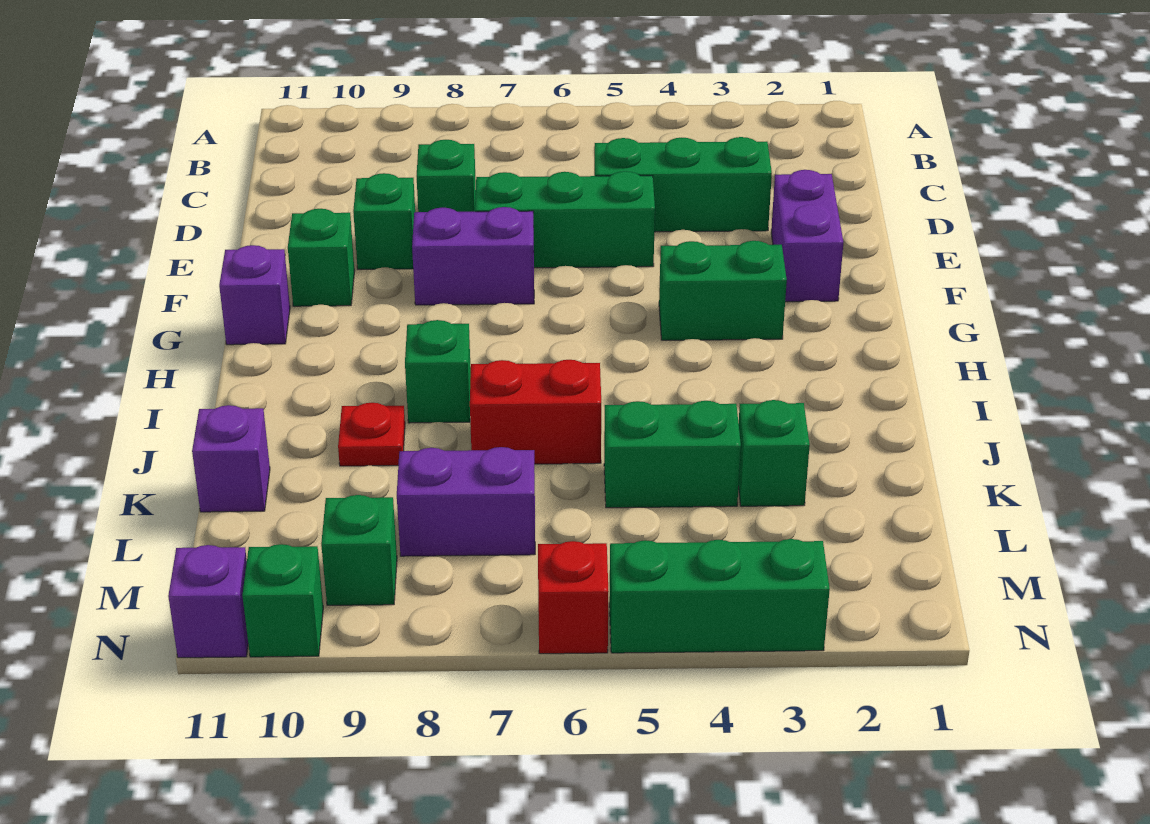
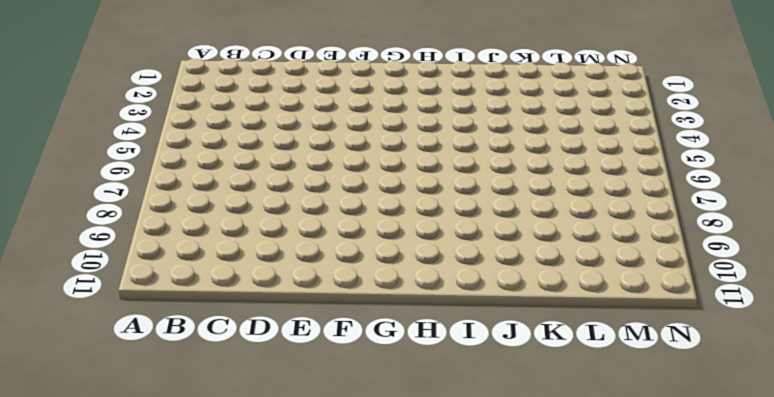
none -> green 1x3 brick [594,137,772,232]
none -> green 1x1 brick [417,140,476,212]
none -> purple 1x2 brick [771,170,843,302]

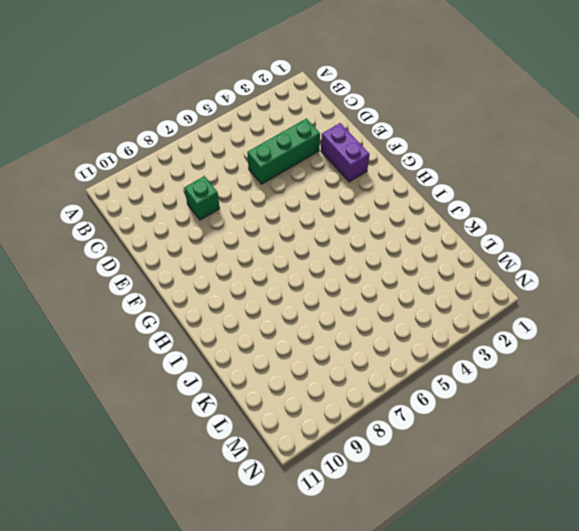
none -> green 1x3 brick [475,171,655,268]
none -> green 1x1 brick [353,173,415,269]
none -> purple 1x2 brick [412,207,534,305]

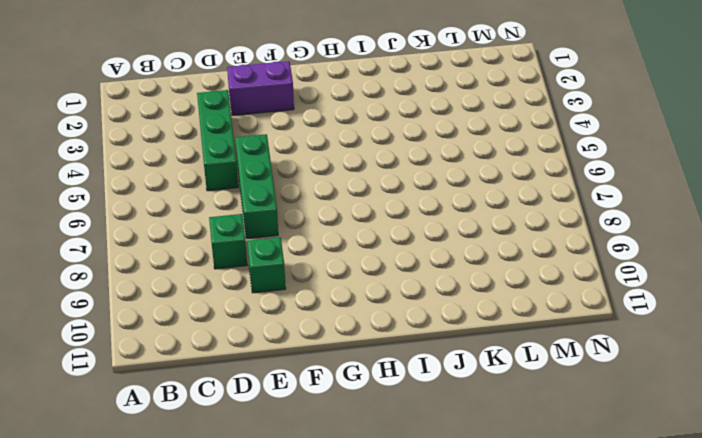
none -> purple 1x2 brick [412,207,534,305]
none -> green 1x1 brick [288,209,354,306]
none -> green 1x2 brick [659,241,787,340]

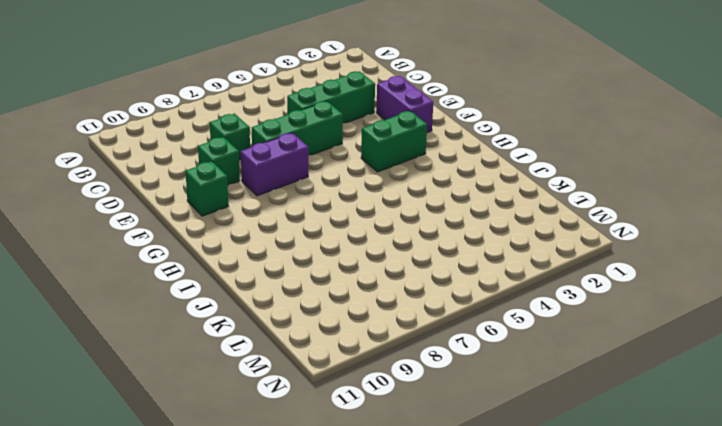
none -> purple 1x1 brick [219,245,290,345]
none -> green 1x1 brick [405,320,471,423]
none -> red 1x2 brick [470,360,601,464]

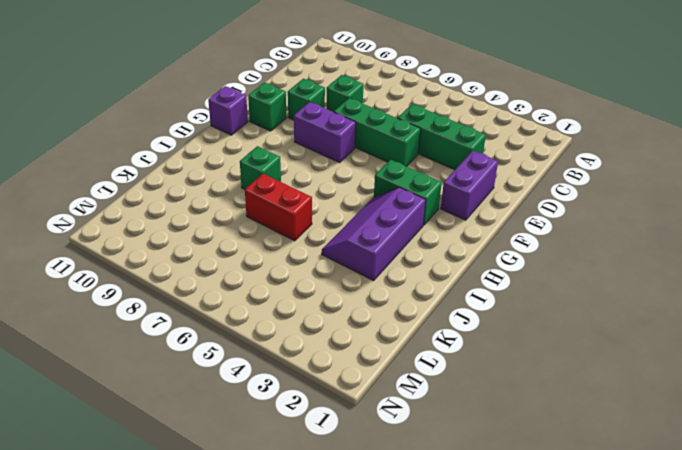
purple 2x3 slope [322,188,426,281] -> none
none -> red 1x1 plate [338,403,405,466]
none -> green 1x1 brick [738,400,810,506]
none -> green 1x2 brick [604,401,741,508]

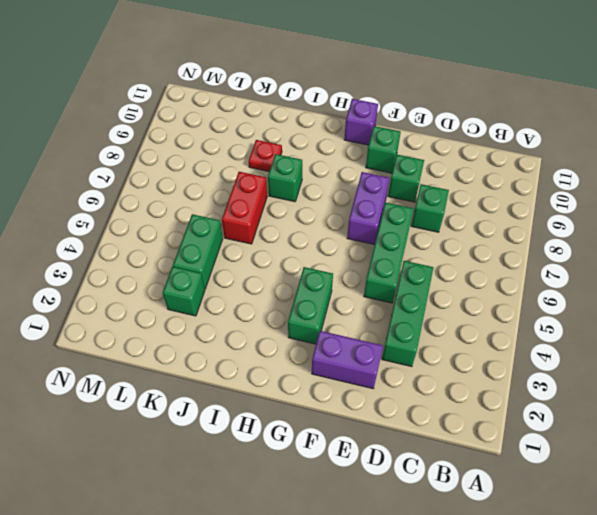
none -> purple 1x1 brick [192,405,270,512]
none -> purple 1x2 brick [397,447,535,556]
none -> green 1x1 brick [321,495,397,605]

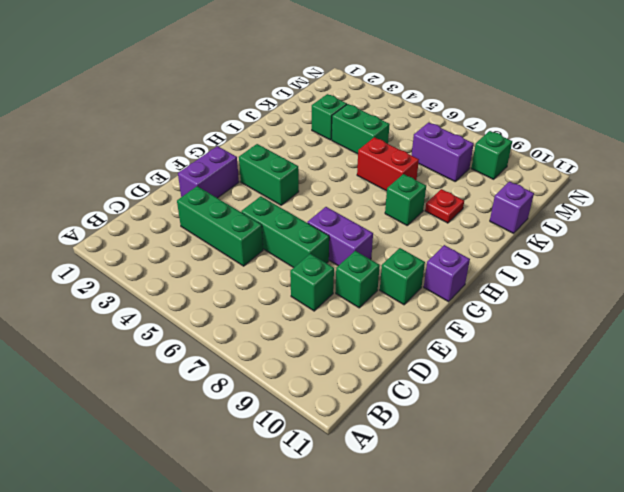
none -> green 1x3 brick [609,539,830,653]
none -> red 1x1 brick [538,541,609,654]
none -> green 1x1 brick [242,544,323,657]

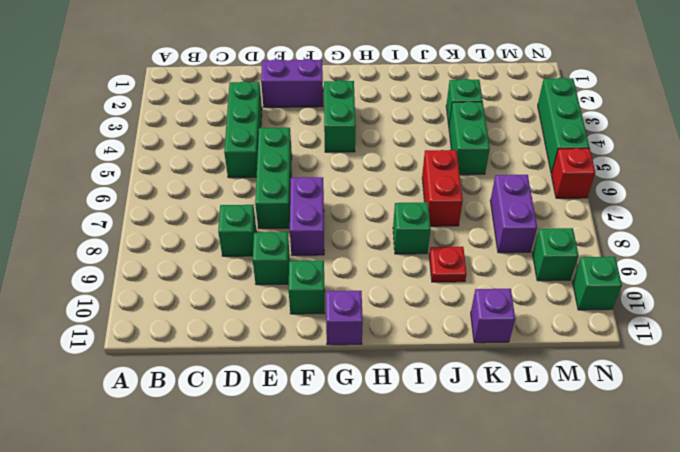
none -> purple 1x1 brick [168,545,248,658]

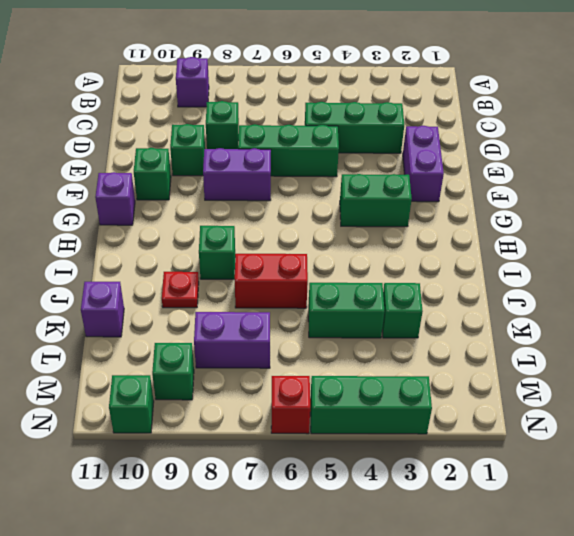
purple 1x1 brick [176,57,209,107] -> purple 1x1 brick moved to [168,545,248,658]

